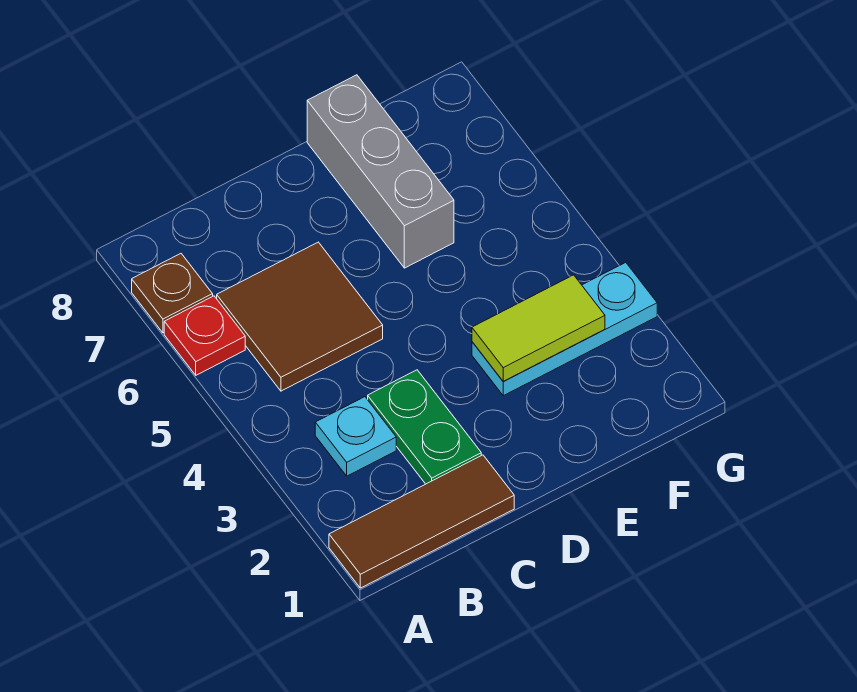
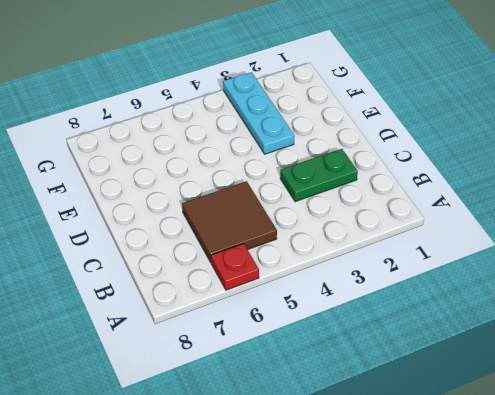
none -> brown 1x3 tile [329,455,514,588]
none -> brown 1x1 plate [132,254,213,333]

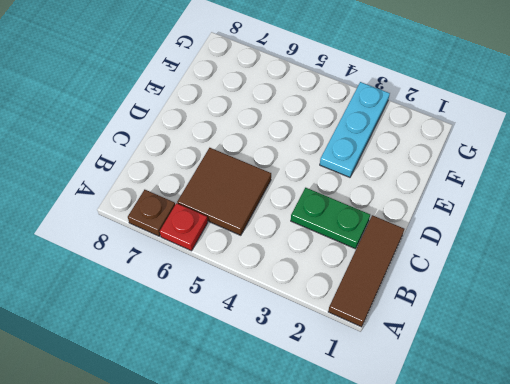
none -> cyan 1x1 plate [315,397,396,476]
none -> grey 1x3 brick [307,75,454,268]

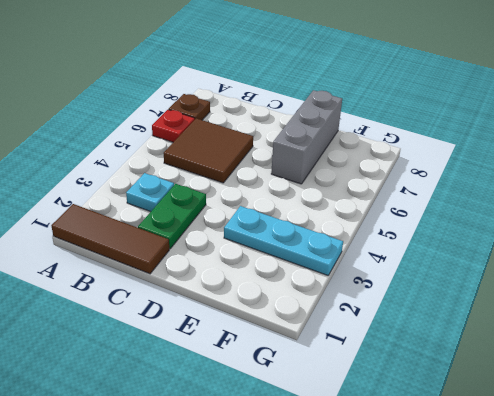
none -> lime 1x2 tile [472,275,605,381]

